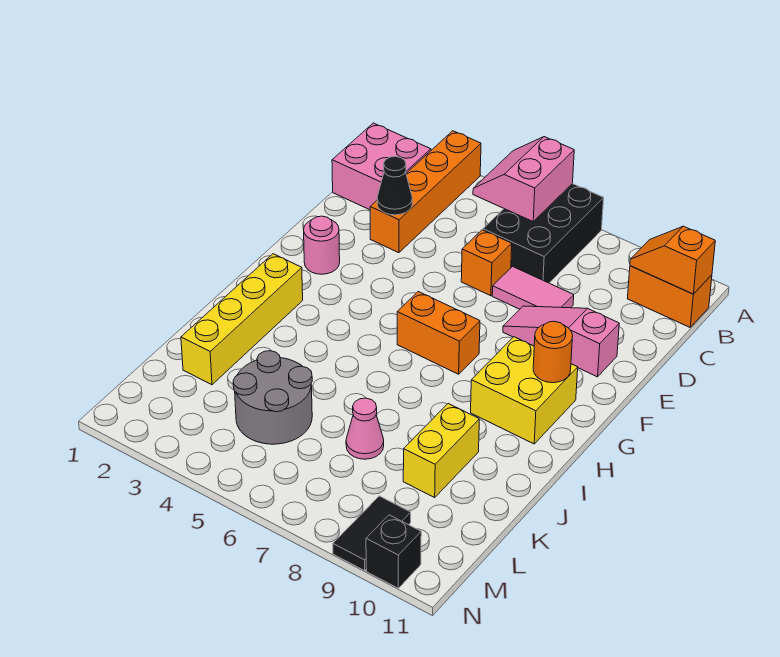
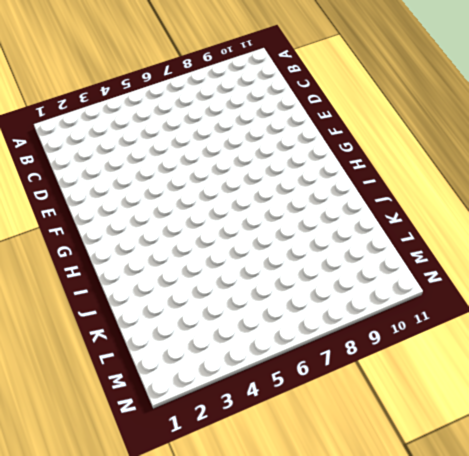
none -> orange 1x4 brick [370,131,481,253]
none -> black 2x3 brick [483,184,604,283]
none -> pink 2x2 brick [332,123,431,210]

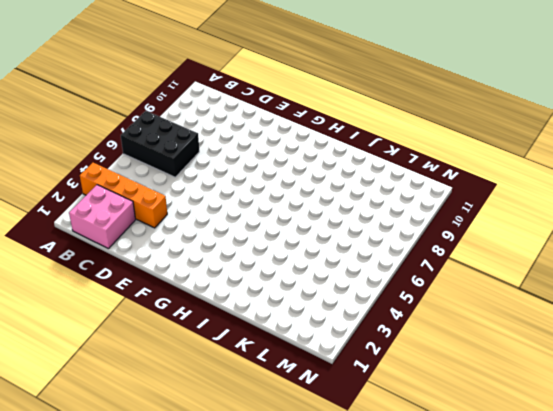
none -> orange 1x2 brick [627,266,712,327]
none -> orange 1x1 brick [461,230,512,296]
none -> pink 1x2 tile [492,267,574,309]

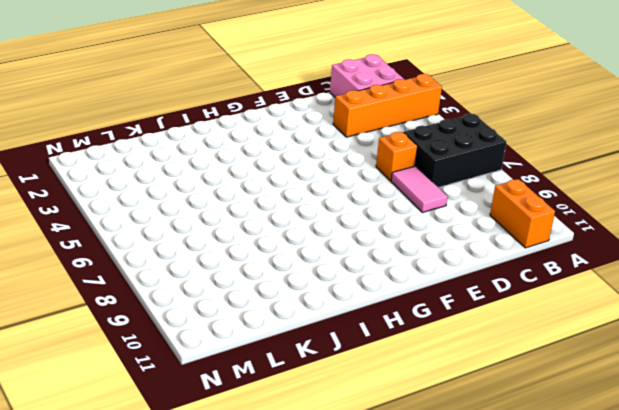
none -> pink 1x3 slope [503,306,619,377]
none -> pink 1x1 round brick [304,216,340,274]
none -> orange 1x2 brick [397,292,480,374]

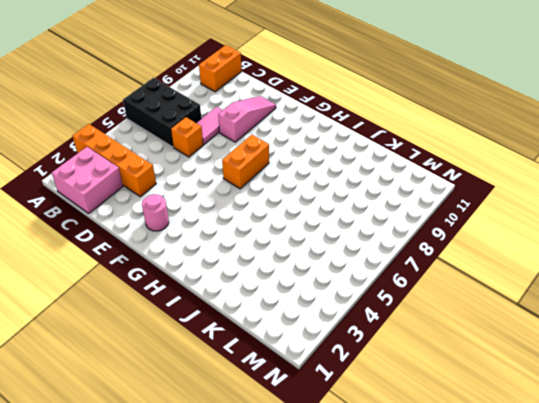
pink 1x3 slope [218,96,276,142] -> pink 1x3 slope turned to [503,306,619,377]
none -> yellow 2x2 brick [471,337,578,444]
none -> yellow 1x4 brick [181,254,303,385]
none -> yellow 1x2 brick [403,404,479,497]

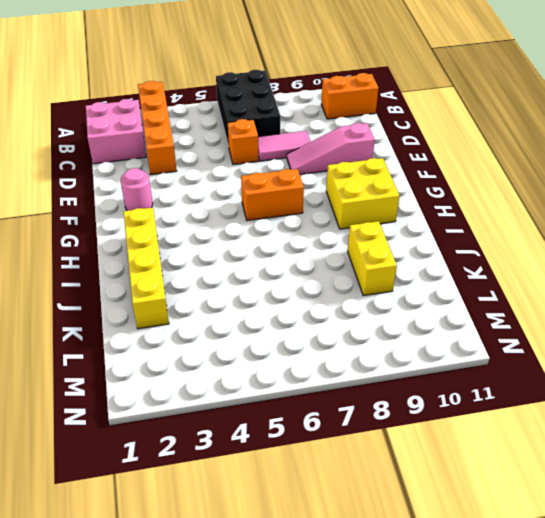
none -> grey 2x2 round brick [233,351,312,444]
none -> pink 1x1 cone [346,398,384,459]
none -> black 1x2 tile [333,496,411,571]

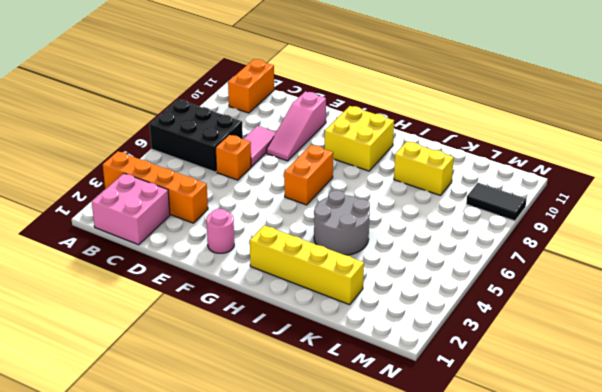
grey 2x2 round brick [314,190,370,255] -> grey 2x2 round brick moved to [233,351,312,444]
none -> pink 1x1 cone [346,398,384,459]
none -> black 1x1 brick [366,515,421,588]
none -> pink 2x2 slope [473,137,574,221]

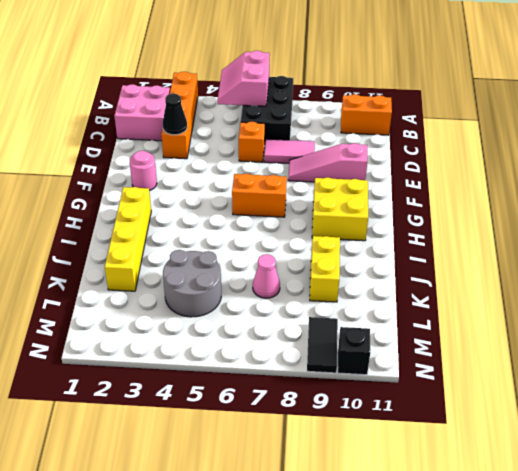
none -> orange 1x2 slope [630,226,715,294]
none -> orange 1x1 round brick [533,321,573,383]

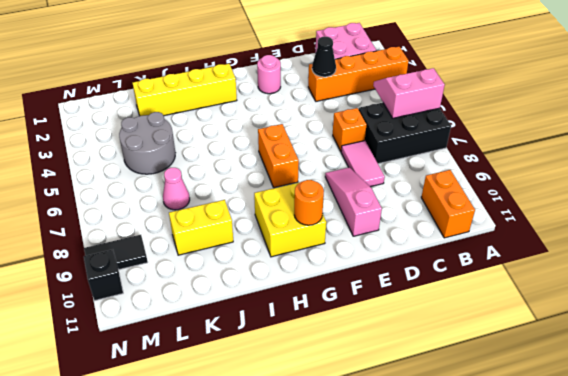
none -> orange 1x2 slope [630,226,715,294]

